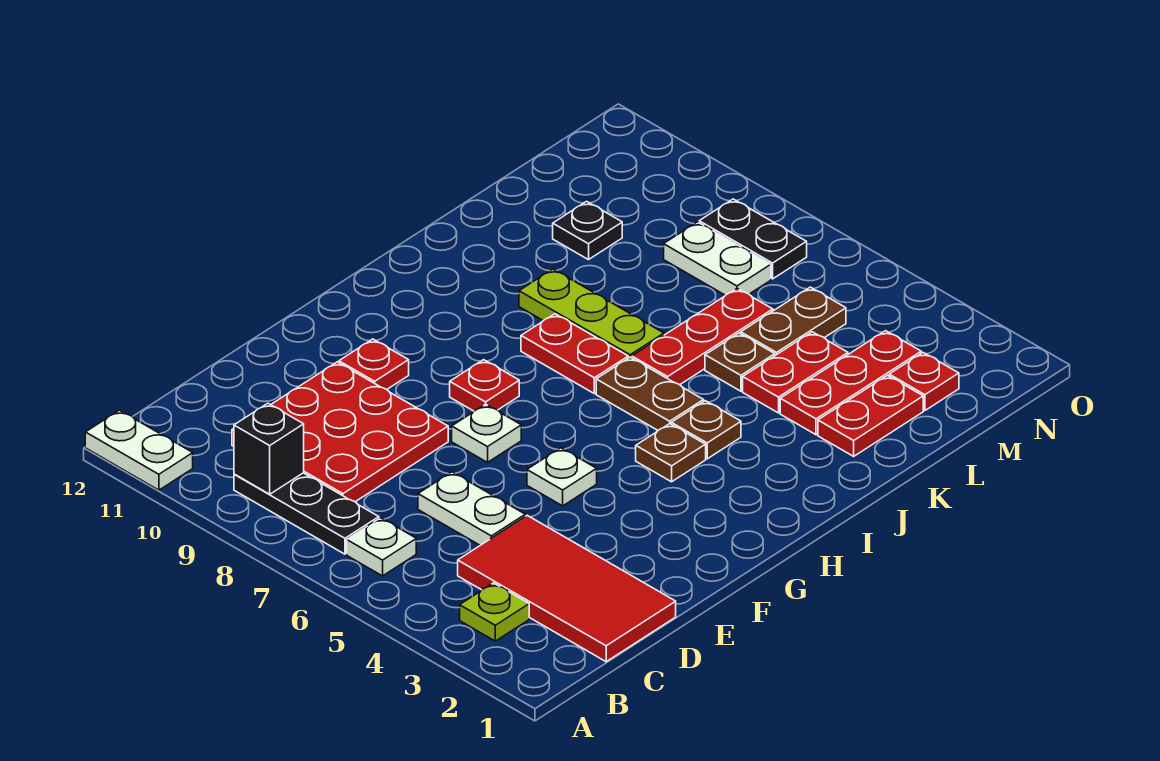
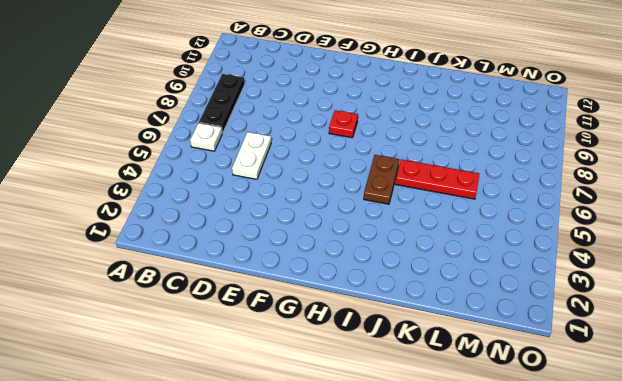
none -> white 1x2 plate [85,410,193,490]
none -> lime 1x1 plate [460,583,529,641]
none -> red 2x4 tile [458,515,676,662]

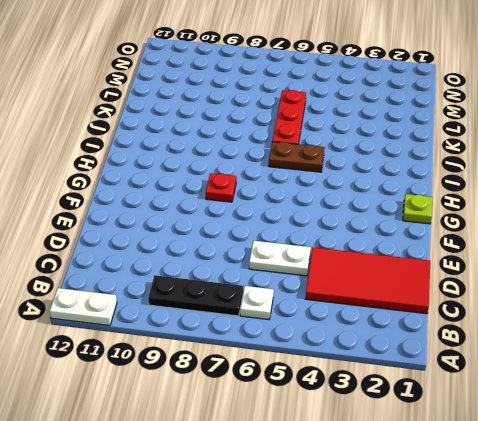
lime 1x1 plate [403,194,432,224] -> lime 1x1 plate moved to [460,583,529,641]
none -> red 3x3 plate [232,362,448,502]
none -> white 1x1 plate [527,448,597,506]
none -> white 1x1 plate [452,404,521,462]

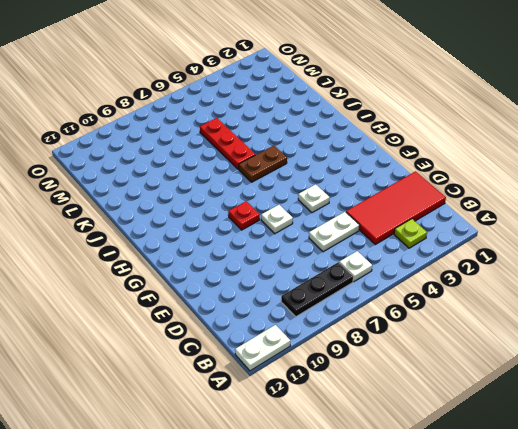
none -> red 3x3 plate [232,362,448,502]
none -> red 1x1 plate [339,339,409,389]
none -> brown 1x1 plate [636,424,706,482]

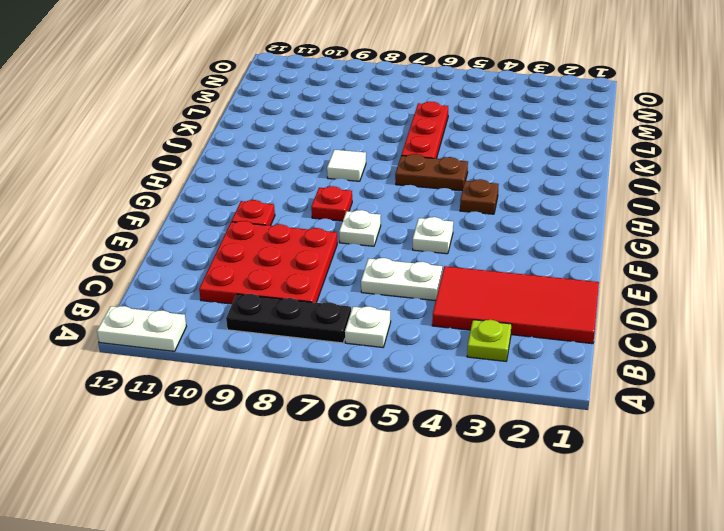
white 1x1 tile [327,150,366,181] -> red 1x2 plate [521,314,628,394]
none -> brown 1x1 plate [671,401,741,459]
none -> lime 1x3 plate [519,269,664,358]
none -> red 1x2 plate [818,375,923,456]

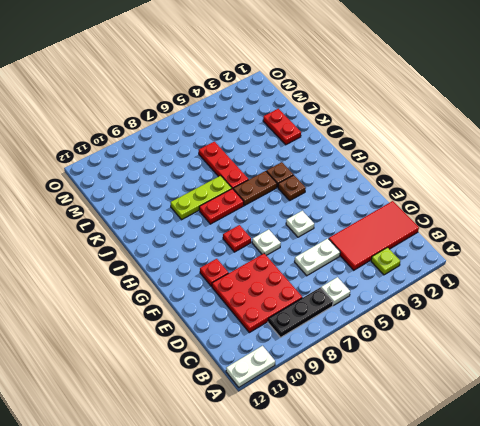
none -> red 1x3 plate [780,331,921,435]
none -> red 1x2 plate [743,332,848,413]
none -> brown 1x1 plate [705,333,775,391]

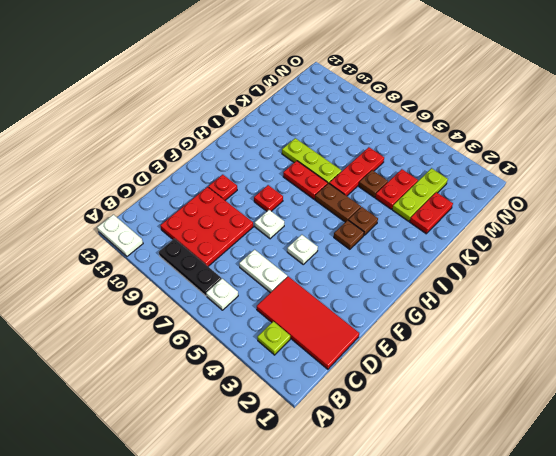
lime 1x3 plate [392,168,448,221] -> red 1x3 plate [780,331,921,435]
none -> brown 1x2 plate [741,287,846,355]
none -> black 1x1 plate [553,201,622,260]
none -> red 1x1 plate [889,353,959,410]

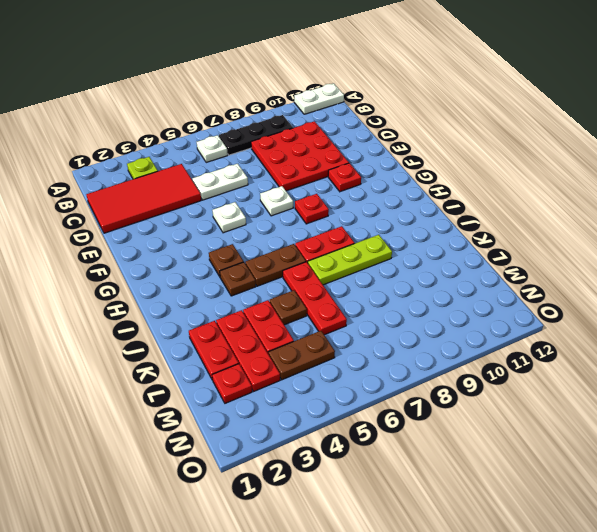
brown 1x2 plate [269,331,335,380] -> brown 1x2 plate turned to [741,287,846,355]
none -> black 1x1 plate [553,201,622,260]
none -> white 1x2 plate [664,222,771,295]
none -> black 1x2 plate [699,199,807,279]

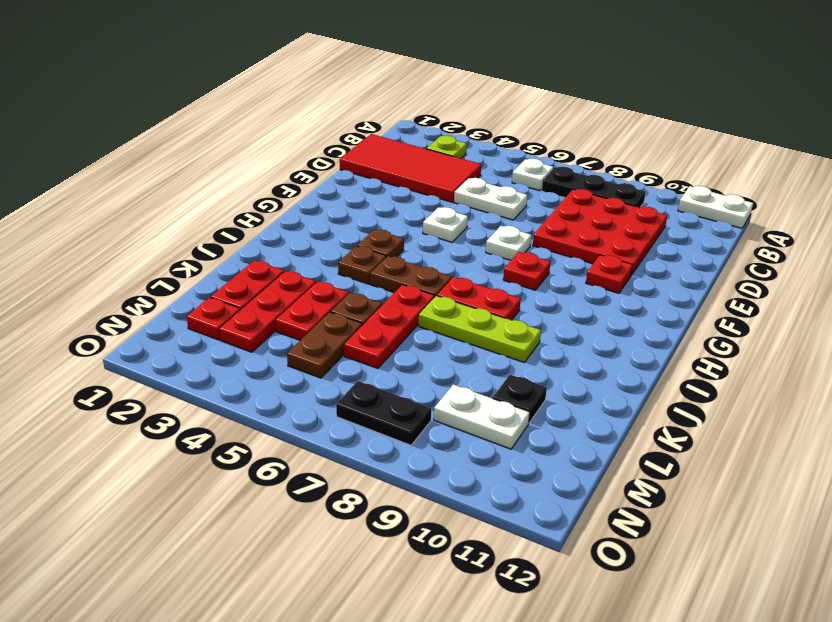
white 1x2 plate [434,385,530,449] -> white 1x2 plate moved to [664,222,771,295]
none -> black 1x1 brick [234,403,304,494]

